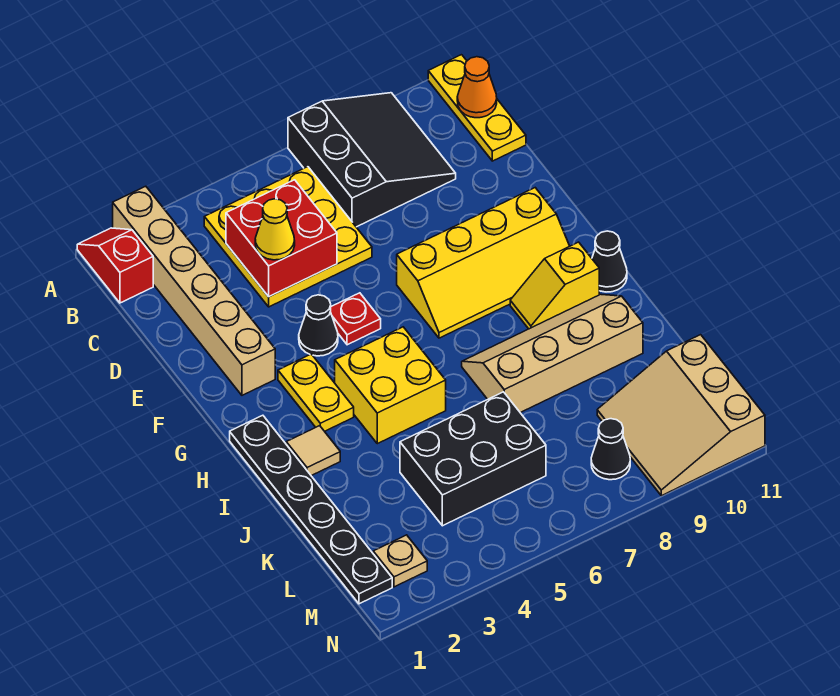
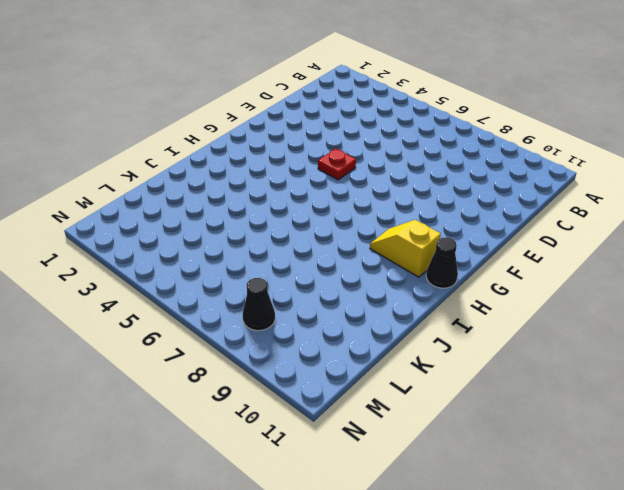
none -> red 1x2 slope [77,228,153,303]
none -> tan 1x6 brick [113,186,275,395]
none -> black 3x3 slope [288,93,456,227]

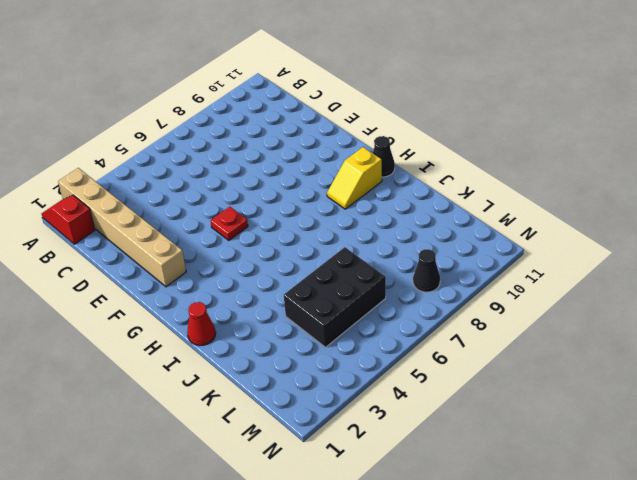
red 1x1 cone [187,302,216,346] -> black 1x6 plate [230,415,392,604]
none -> black 3x3 slope [288,93,456,227]
none -> yellow 1x3 plate [428,55,526,161]
none -> yellow 3x3 plate [204,167,372,307]

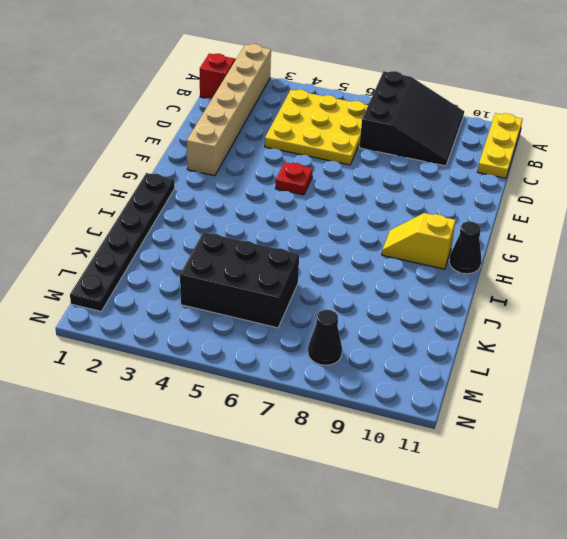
none -> black 1x1 cone [299,295,338,356]
none -> yellow 2x4 slope [397,188,570,338]
none -> yellow 1x2 plate [278,354,354,431]

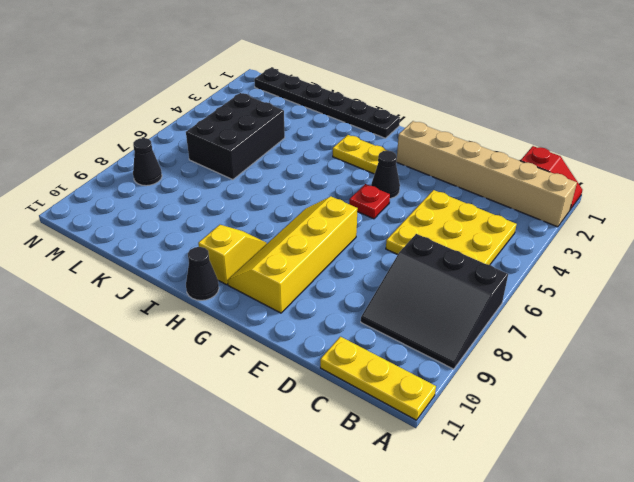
none -> yellow 2x2 brick [335,327,446,444]
none -> tan 1x1 tile [286,426,340,476]
none -> tan 2x4 slope [462,294,643,413]

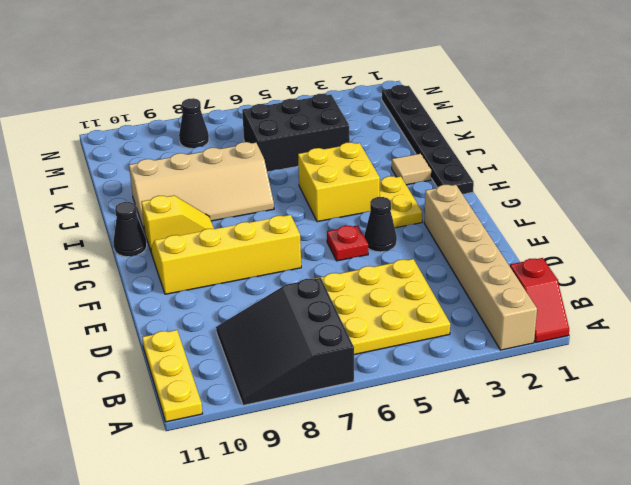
none -> tan 3x3 slope [597,335,765,496]
none -> tan 1x1 plate [373,535,427,587]
none -> orange 1x1 cone [457,57,497,118]

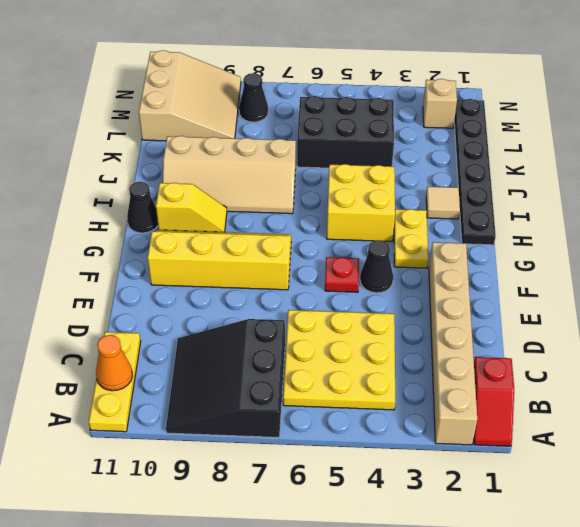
tan 1x1 brick [423,79,457,128] -> tan 1x1 plate [373,535,427,587]
none -> red 2x2 brick [226,180,337,297]
none -> yellow 1x1 cone [255,199,295,260]

